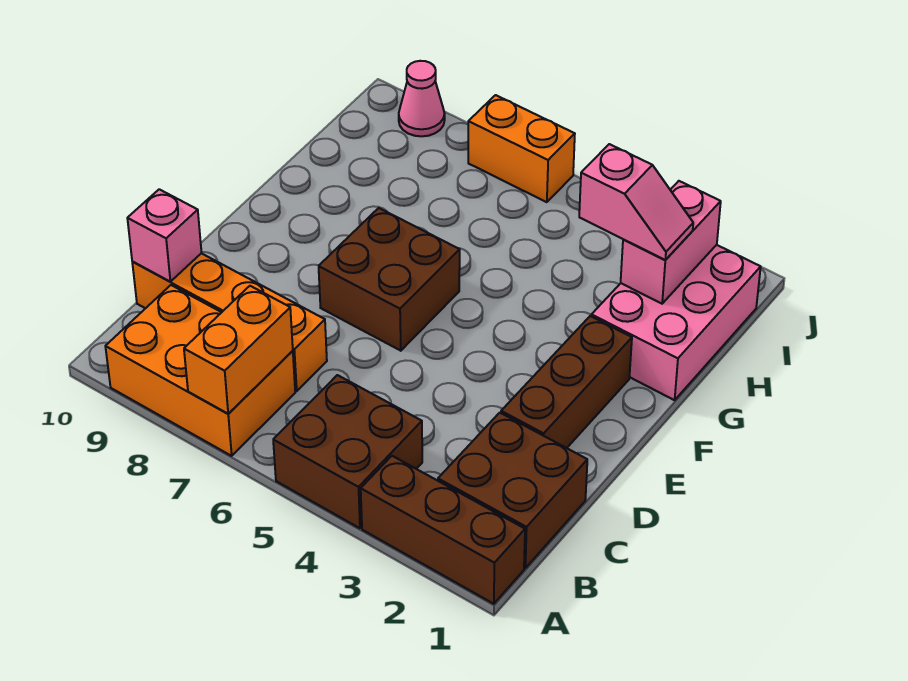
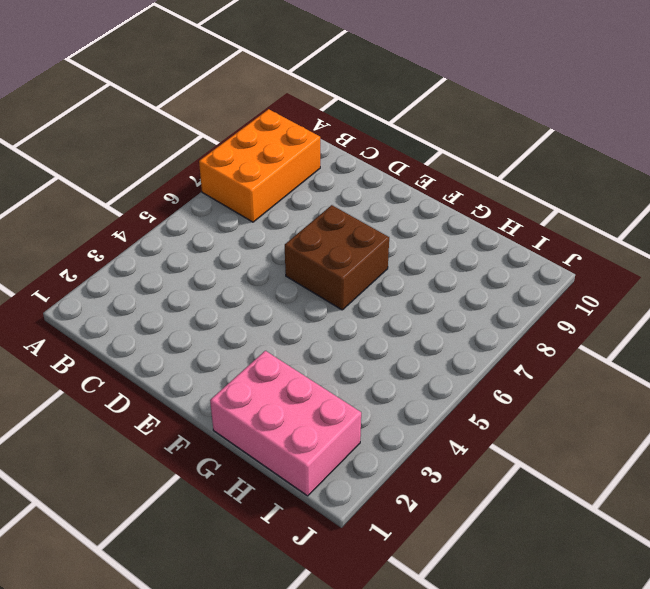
none -> brown 1x3 brick [361,456,525,604]
none -> brown 2x2 brick [273,375,422,528]
none -> brown 2x2 brick [438,413,587,568]

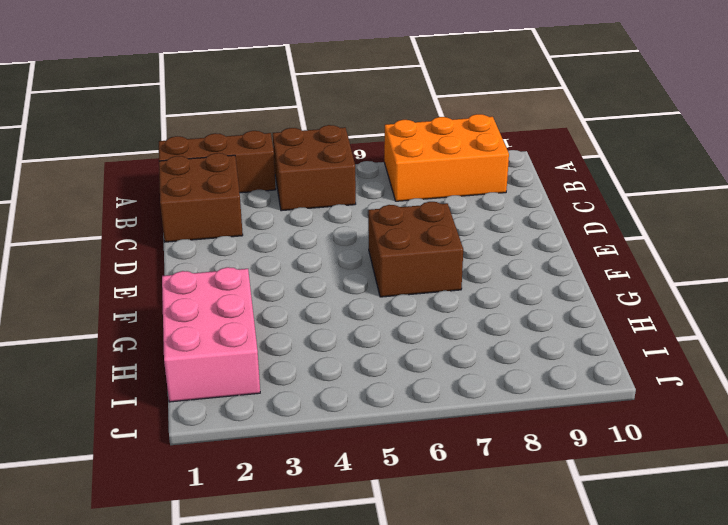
none -> orange 1x4 brick [132,253,327,391]
none -> brown 1x3 brick [501,316,632,448]
none -> orange 1x2 brick [468,95,575,202]

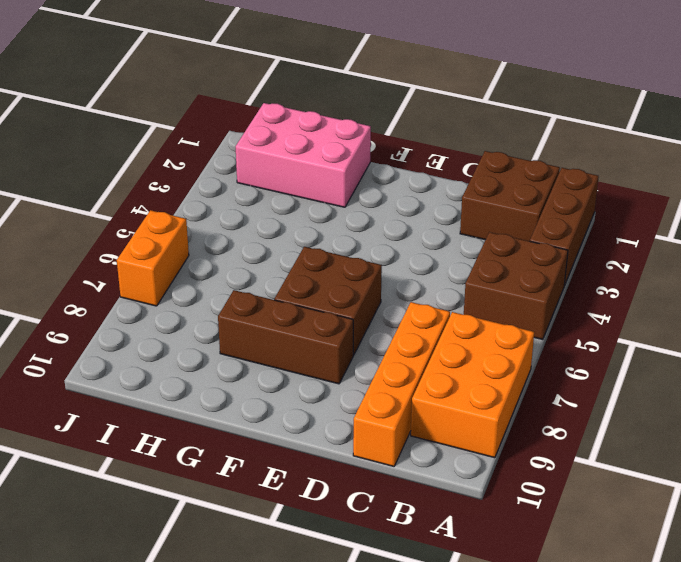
brown 1x3 brick [218,290,353,384] -> brown 1x3 brick moved to [501,316,632,448]
none -> pink 1x1 cone [399,61,445,136]
none -> orange 1x2 brick [184,286,293,414]
none -> pink 1x1 brick [127,189,202,282]

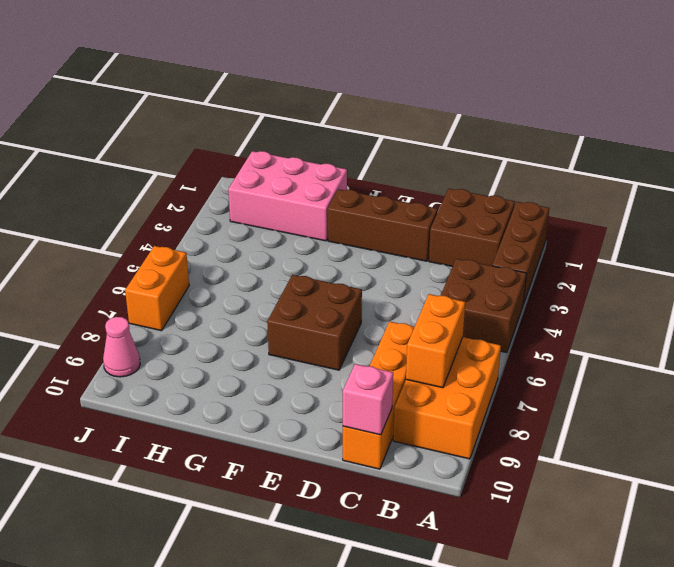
orange 1x2 brick [406,294,465,388] -> orange 1x2 brick turned to [184,286,293,414]
none -> pink 1x2 brick [621,181,721,304]
none -> pink 1x2 slope [579,144,693,260]

